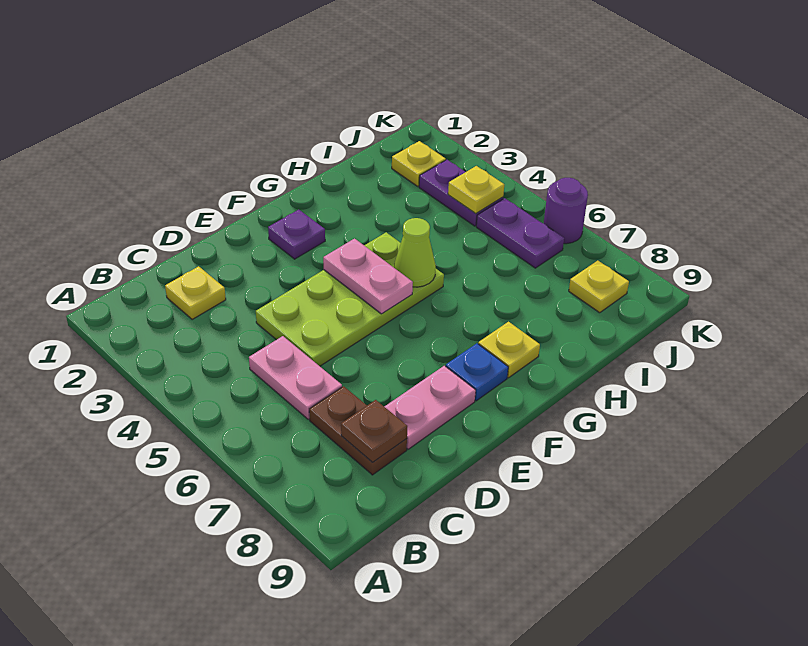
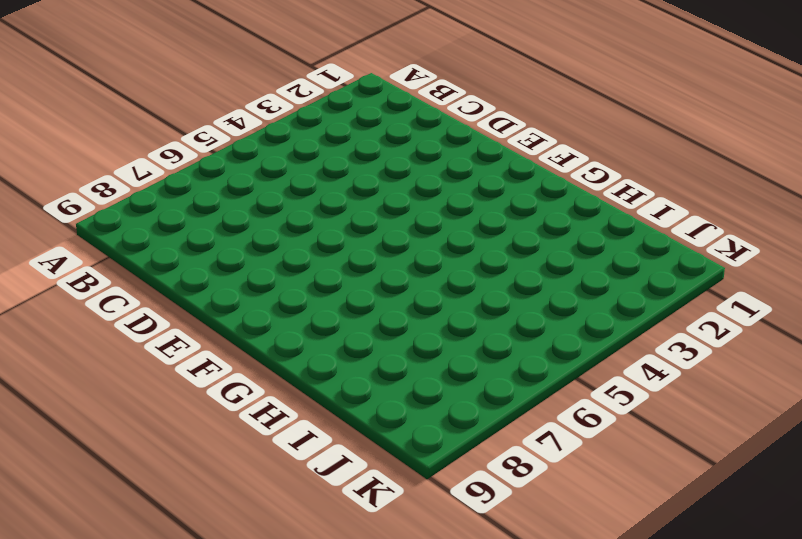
none -> yellow 1x1 plate [165,266,226,320]
none -> pink 1x2 plate [249,336,342,419]
none -> brown 1x2 plate [309,386,407,475]

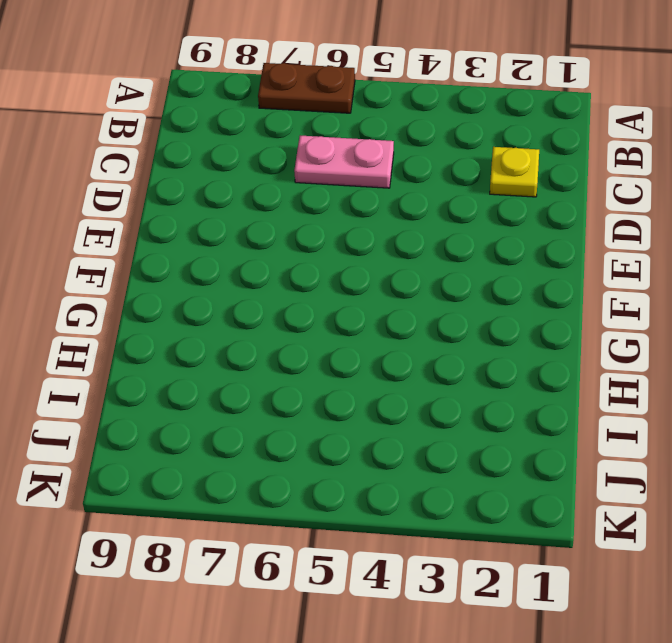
brown 1x2 plate [258,63,355,113] -> brown 1x2 plate moved to [309,386,407,475]
none -> lime 2x4 plate [256,232,444,366]
none -> pink 1x2 plate [384,366,476,449]
none -> purple 1x1 plate [268,209,325,259]

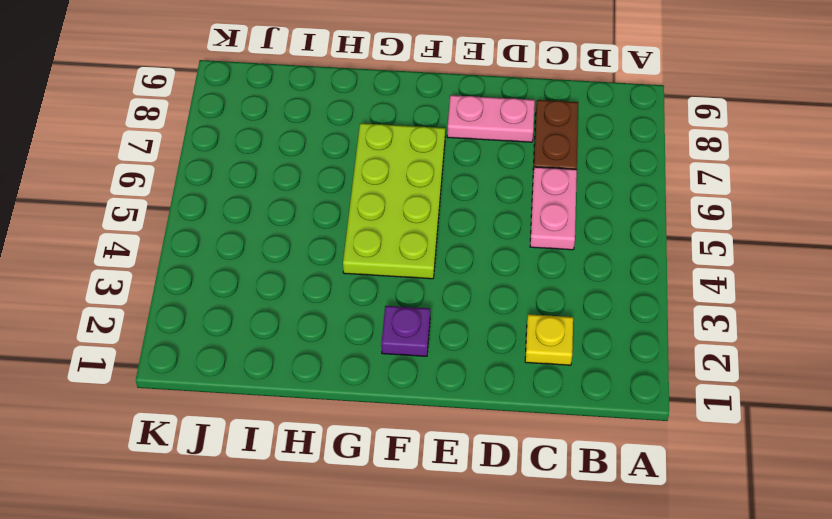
lime 2x4 plate [343,123,445,279] -> lime 2x4 plate turned to [256,232,444,366]
none -> blue 1x1 plate [446,343,508,401]
none -> yellow 1x1 plate [478,322,540,378]
none -> yellow 1x1 plate [392,141,446,186]

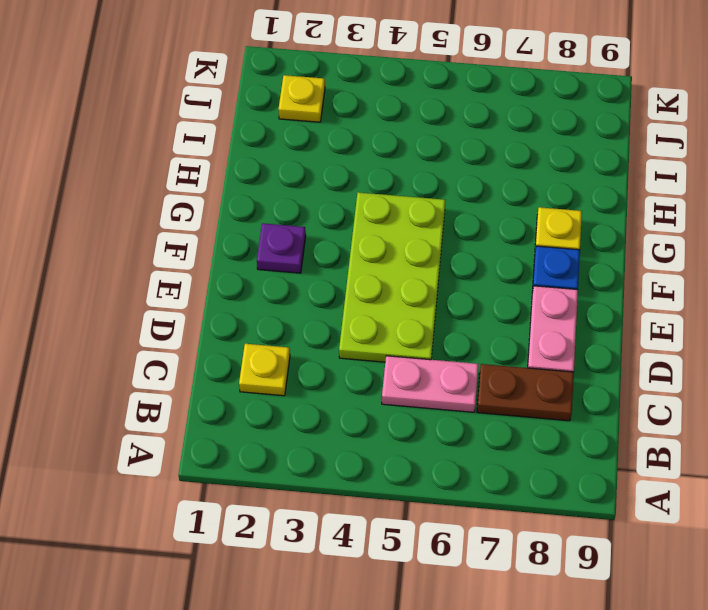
none -> purple 1x2 plate [419,160,503,226]
none -> purple 1x2 plate [476,198,564,268]
none -> yellow 1x1 plate [569,261,629,313]

